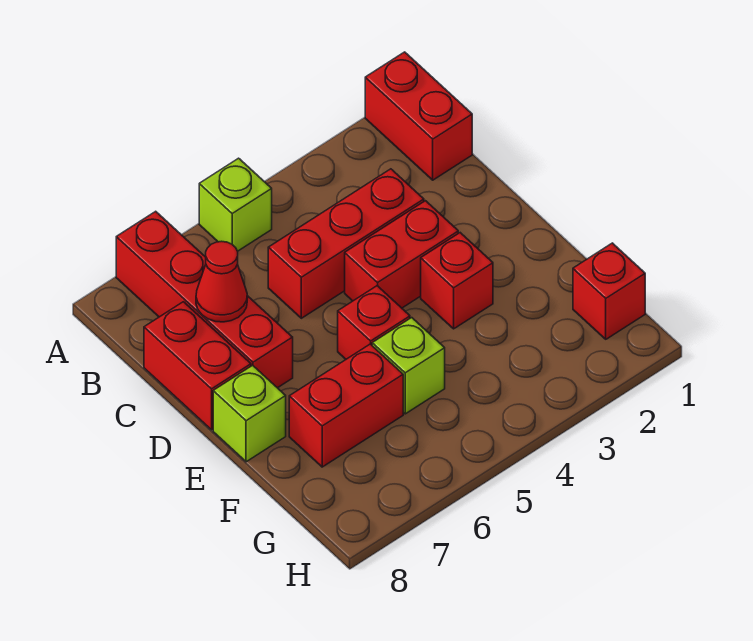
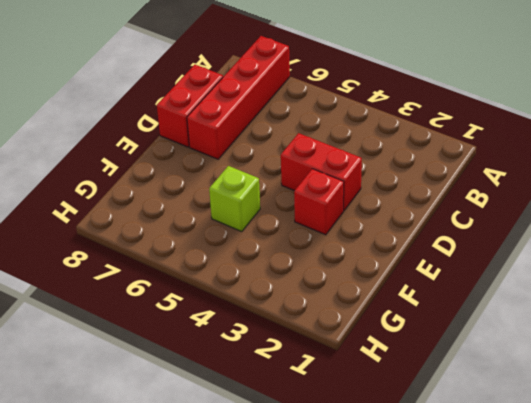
none -> red 1x2 brick [365,52,472,180]
none -> lime 1x1 brick [199,158,272,251]
none -> red 1x3 brick [268,169,424,318]

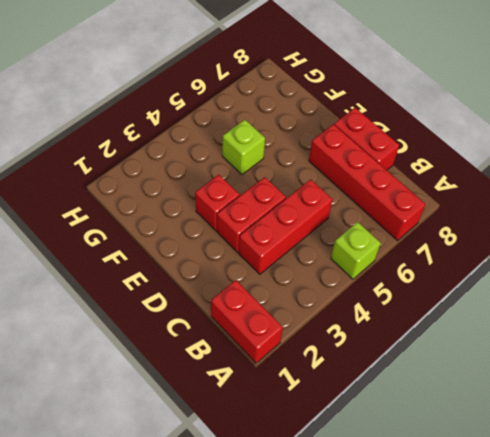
none -> red 1x1 brick [338,286,410,359]
none -> lime 1x1 brick [213,365,286,462]
none -> red 1x2 brick [289,344,403,467]

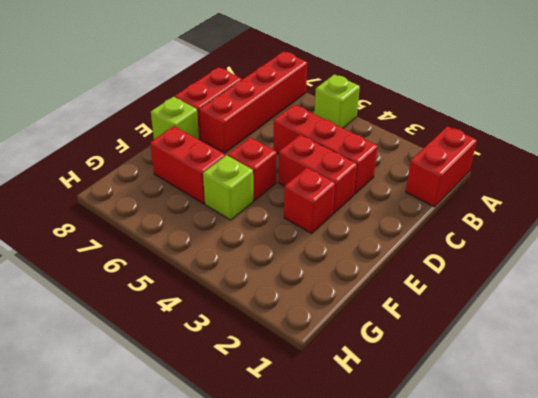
none -> red 1x1 brick [573,243,645,339]
none -> red 1x1 cone [196,241,247,322]

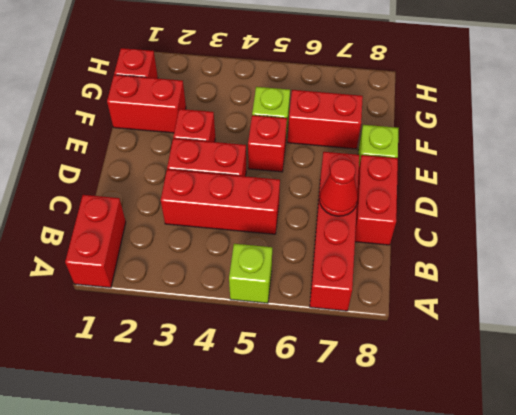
red 1x2 brick [107,75,186,133] -> none

